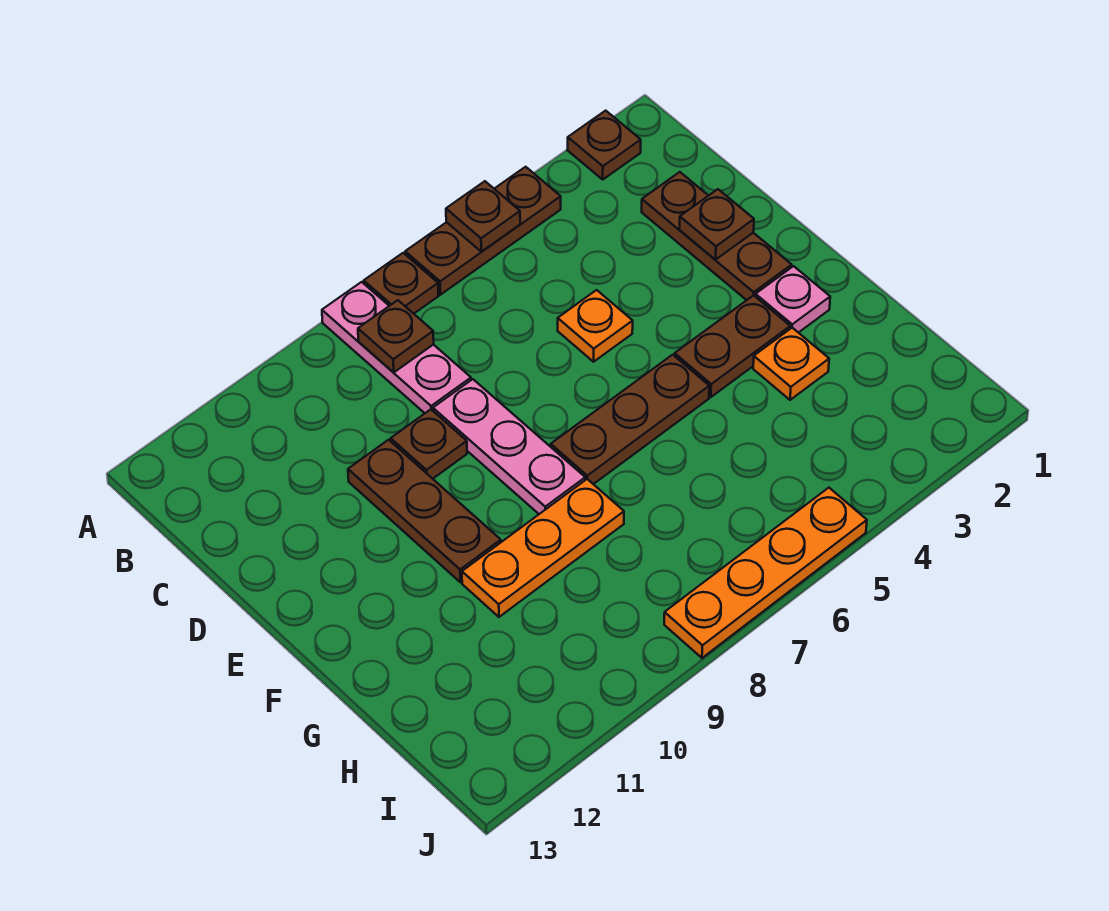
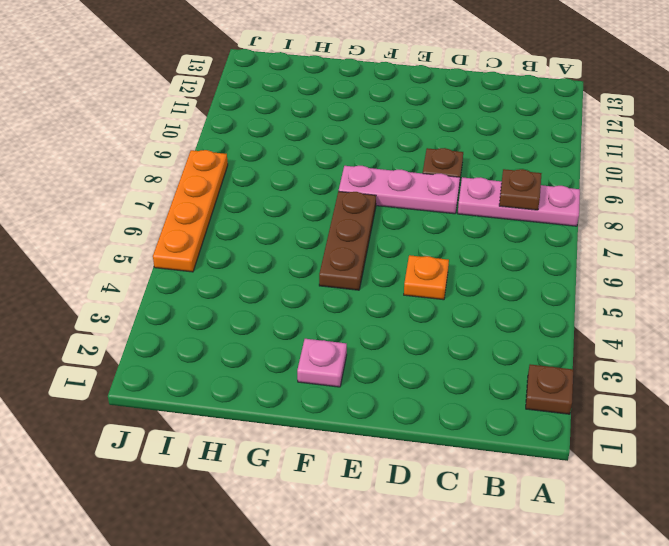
none -> brown 1x3 plate [405,167,561,295]
none -> brown 1x1 plate [364,253,439,314]
none -> brown 1x3 plate [642,172,792,300]

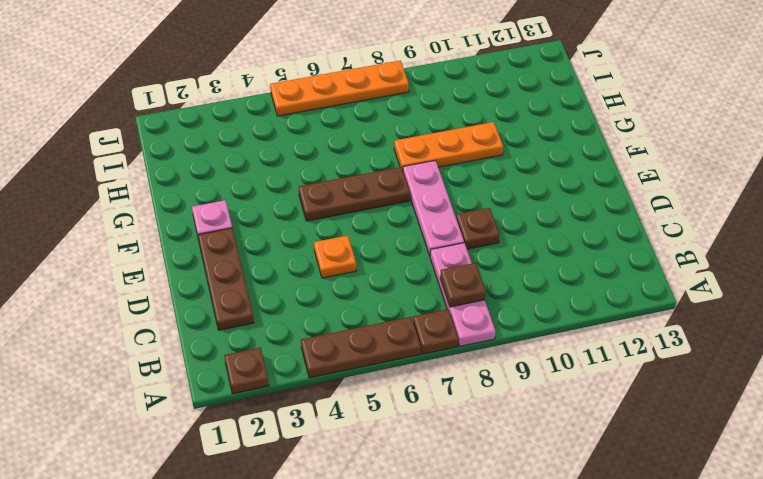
none -> brown 1x3 plate [348,440,501,582]
none -> brown 1x2 plate [675,295,790,397]
none -> orange 1x1 plate [753,328,829,400]

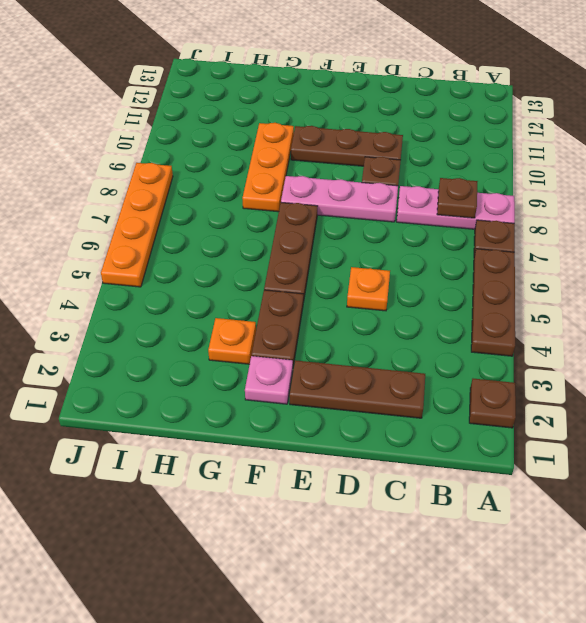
none -> brown 1x1 plate [446,181,520,252]
none -> brown 1x1 plate [679,189,754,260]

